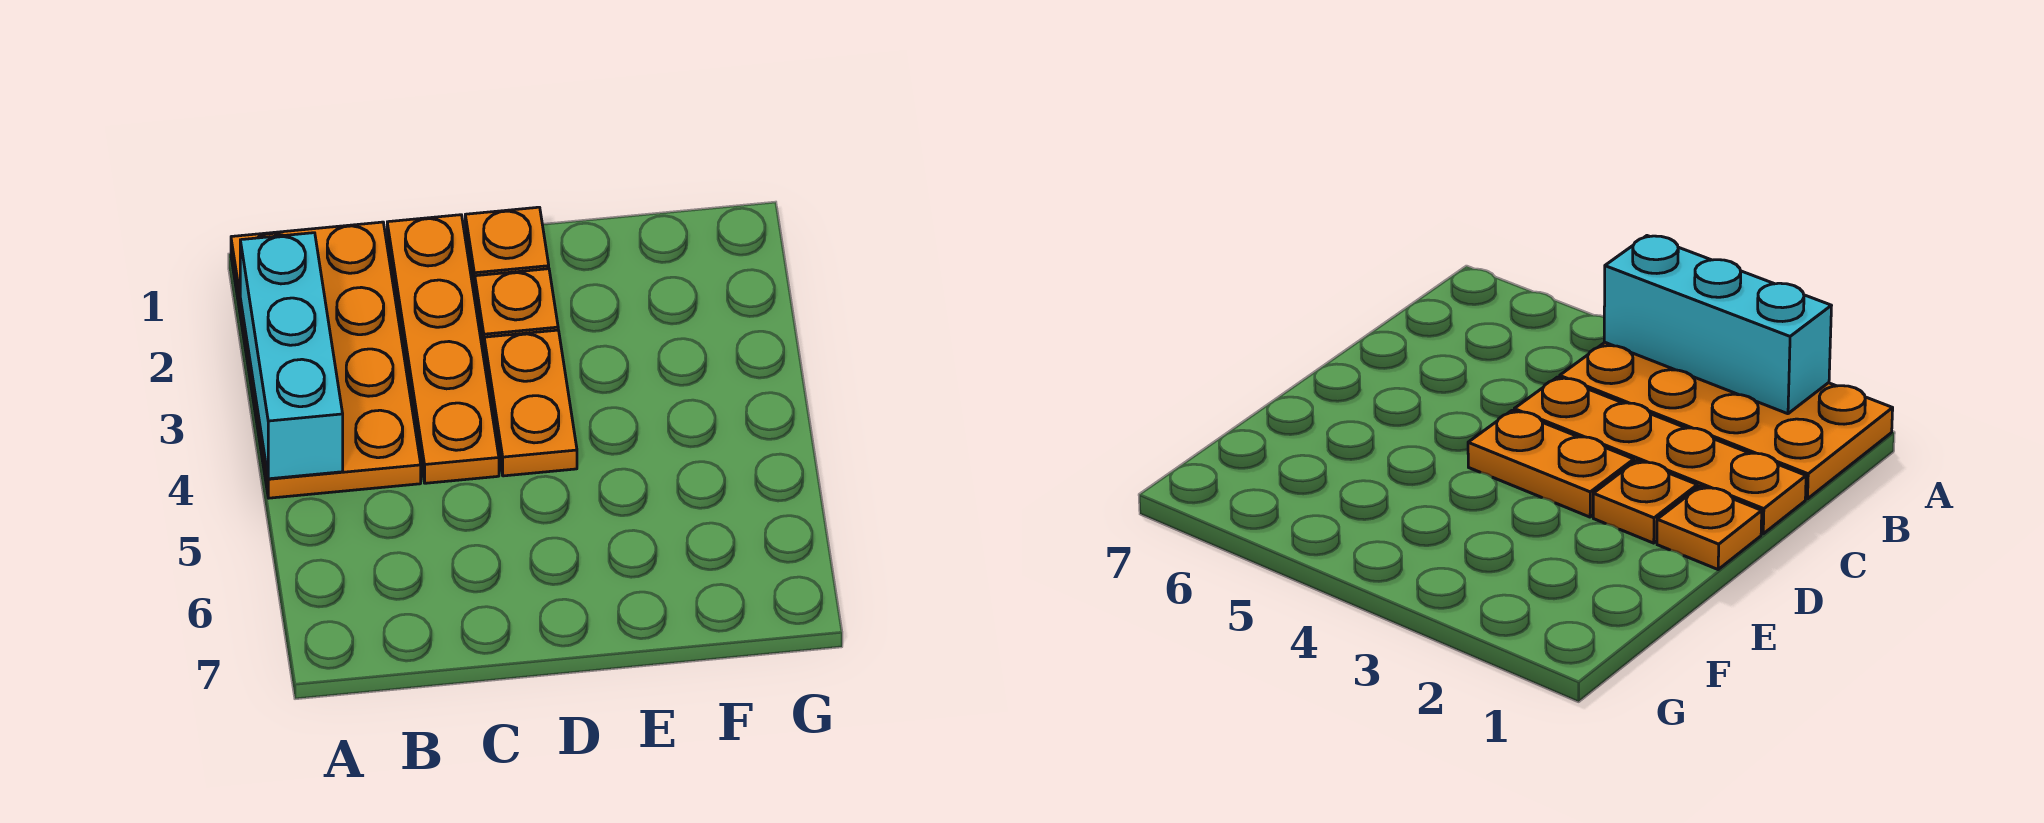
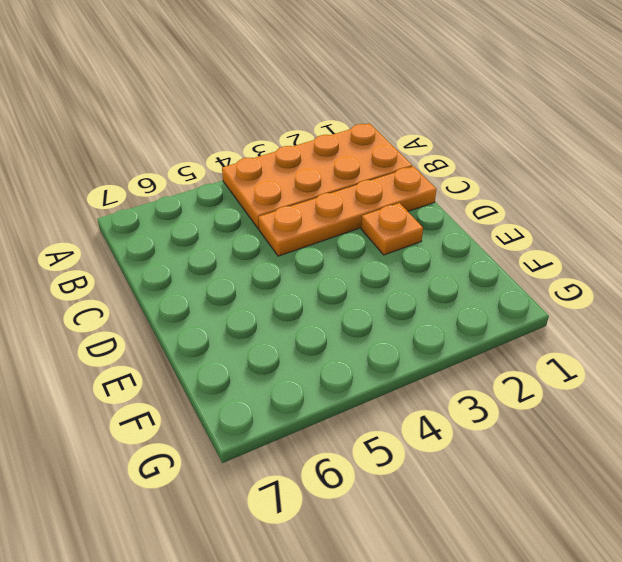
none -> orange 1x1 plate [465,207,549,291]
none -> orange 1x2 plate [484,330,577,476]

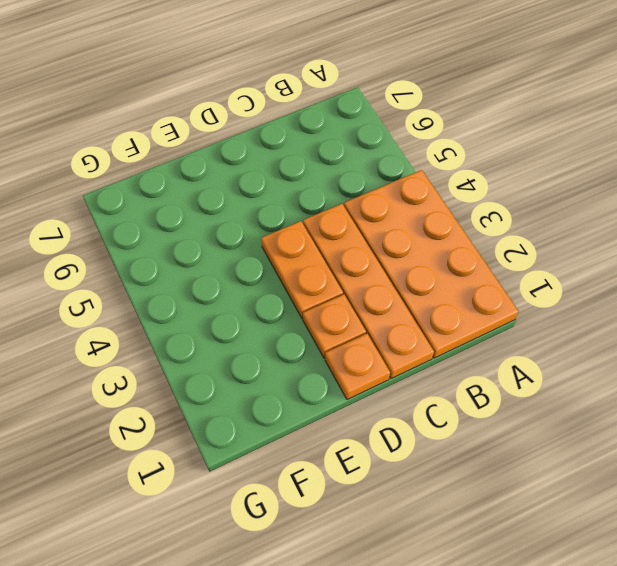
none -> cyan 1x3 brick [240,233,343,479]

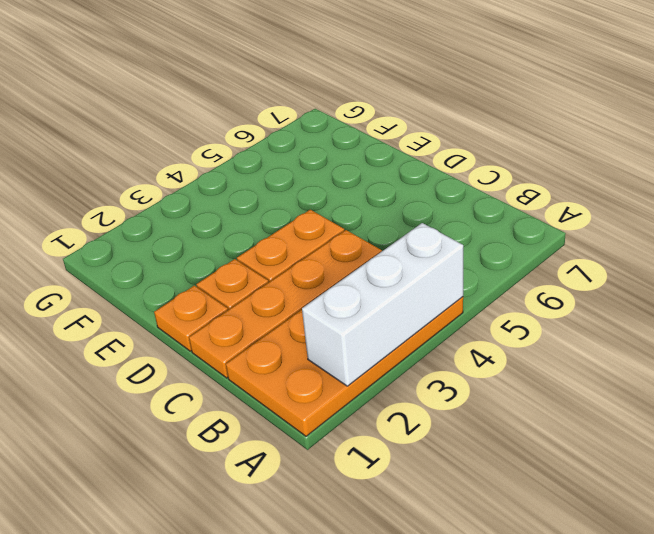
white 1x3 brick [302,223,463,386] -> cyan 1x3 brick [240,233,343,479]

